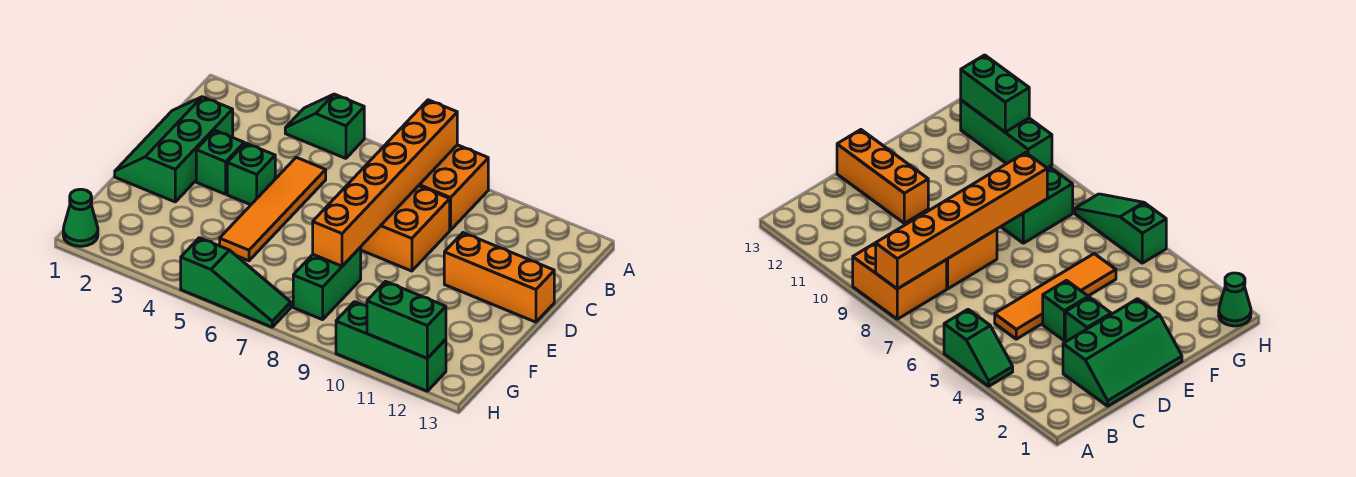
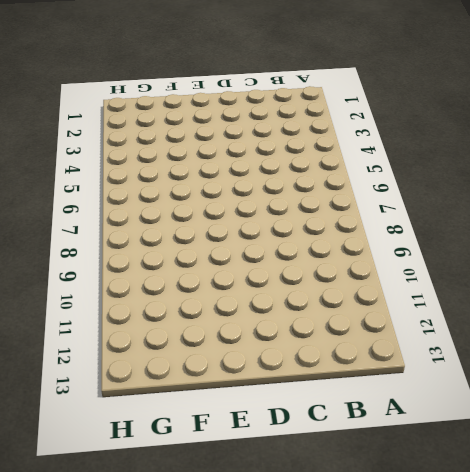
none -> green 1x2 slope [285,94,364,158]
none -> orange 2x2 brick [419,145,488,230]
none -> green 2x3 slope [115,97,233,202]

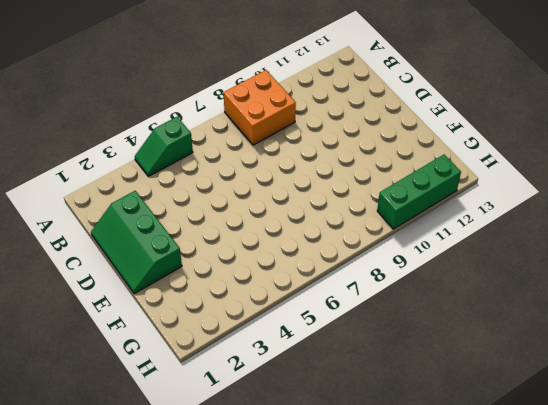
none -> orange 1x4 tile [220,157,326,261]
none -> orange 2x2 brick [360,186,450,271]
none -> green 1x1 brick [196,130,244,194]

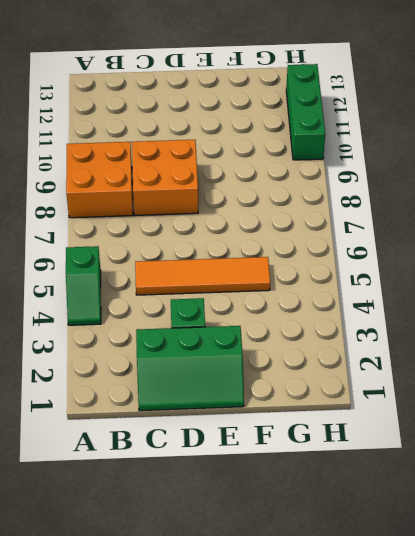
none -> green 1x1 brick [227,143,275,205]
none -> orange 1x3 brick [444,233,554,322]
none -> green 1x2 brick [293,248,361,320]

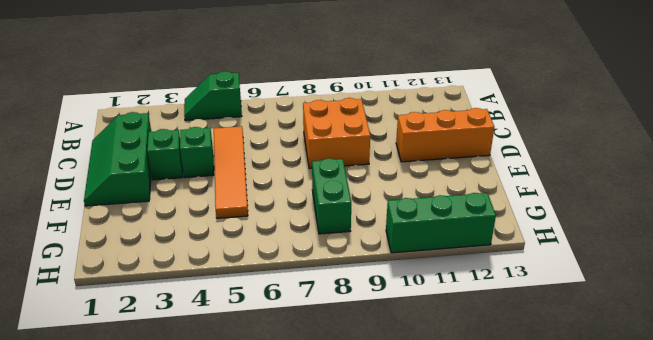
none -> orange 2x2 brick [419,145,488,230]
none -> green 1x1 cone [63,189,98,246]
none -> green 1x3 slope [181,238,291,327]

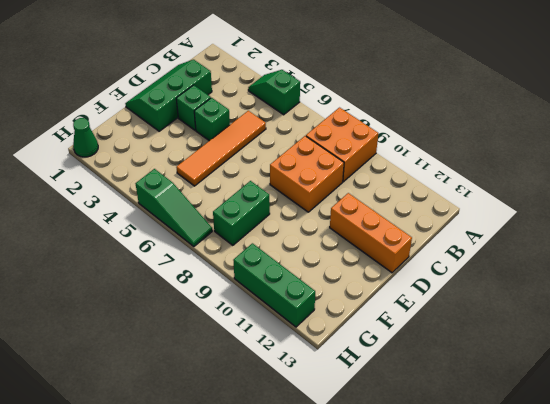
none -> orange 1x6 brick [313,100,457,266]
none -> green 1x2 brick [367,282,446,358]

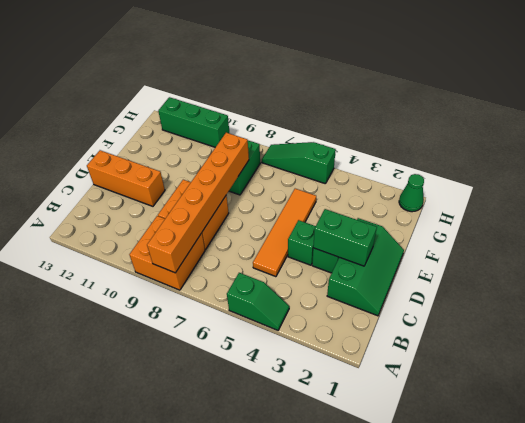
green 1x2 brick [313,209,377,266] -> green 1x2 brick moved to [367,282,446,358]

